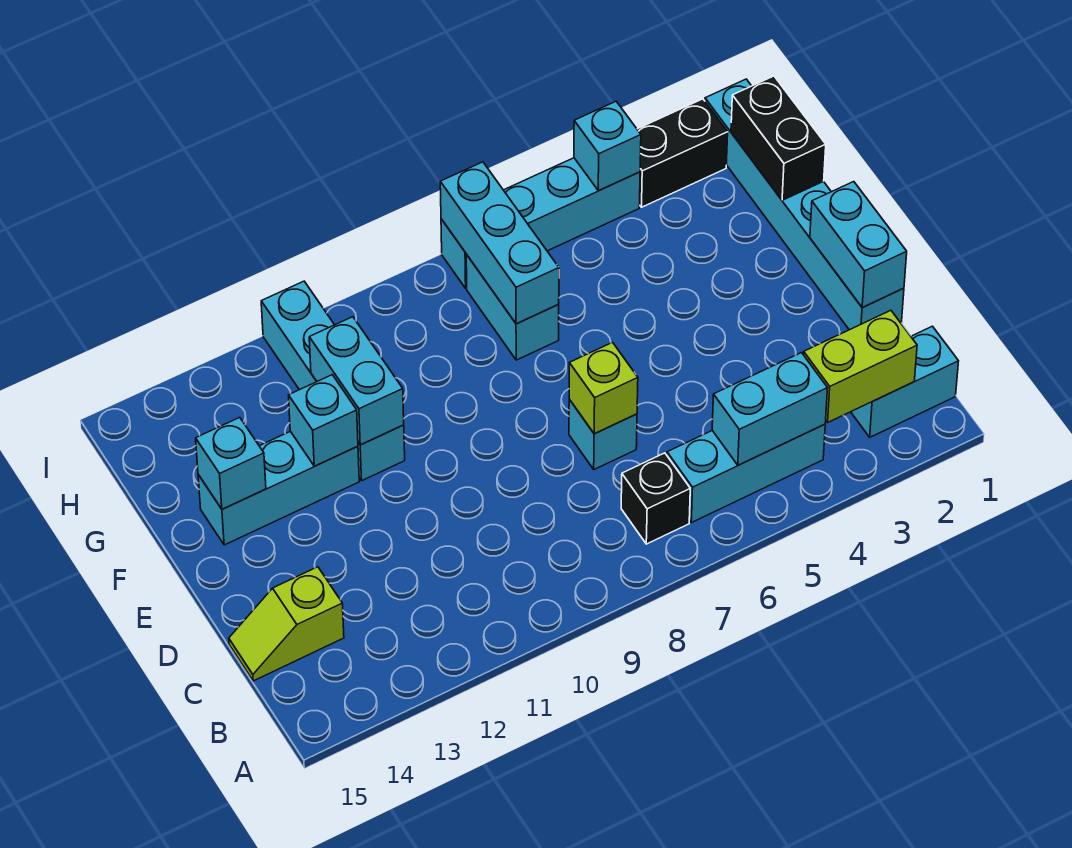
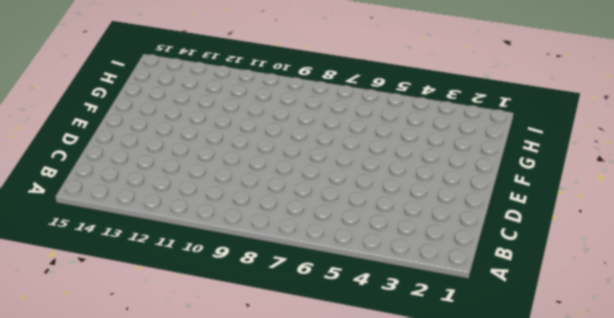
none -> cyan 1x2 brick [851,326,959,437]
none -> cyan 1x3 brick [667,424,825,523]
none -> black 1x1 brick [621,453,690,544]

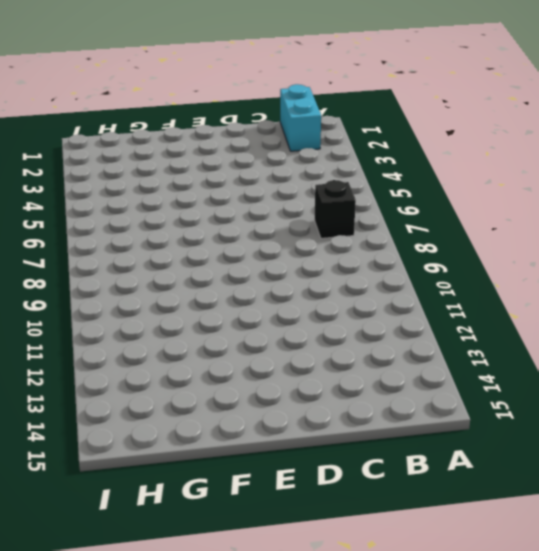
none -> cyan 1x3 brick [667,424,825,523]
none -> lime 1x2 slope [229,567,344,681]
none -> cyan 1x6 brick [705,79,904,330]

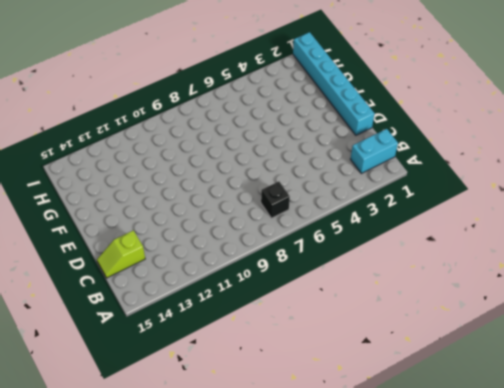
none -> cyan 1x3 brick [667,424,825,523]
none -> cyan 1x1 brick [569,400,637,469]
none -> cyan 1x4 brick [261,281,405,480]

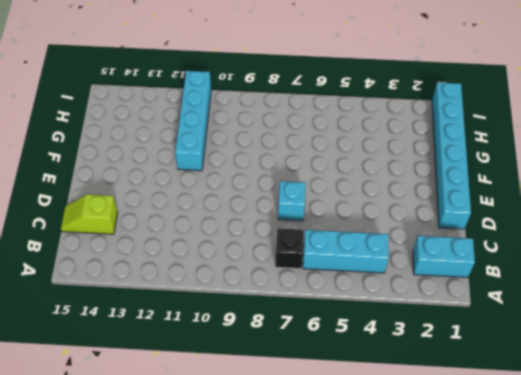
none -> cyan 1x3 brick [198,431,359,545]
none -> cyan 1x2 brick [466,254,559,360]
none -> black 1x2 brick [637,99,728,207]

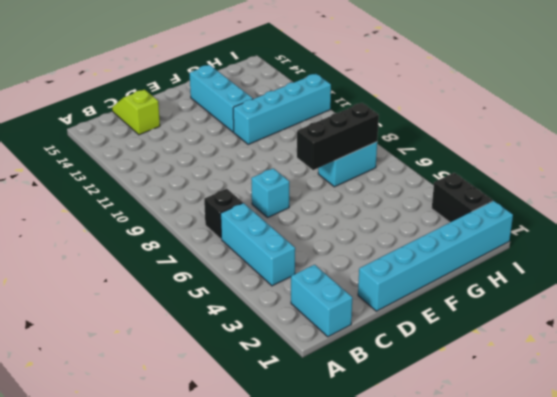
black 1x3 brick [297,103,379,170] -> cyan 1x3 brick [440,162,559,324]
none -> cyan 1x4 brick [441,158,640,288]
none -> lime 1x2 brick [804,310,917,422]
none -> cyan 1x2 brick [712,353,828,465]

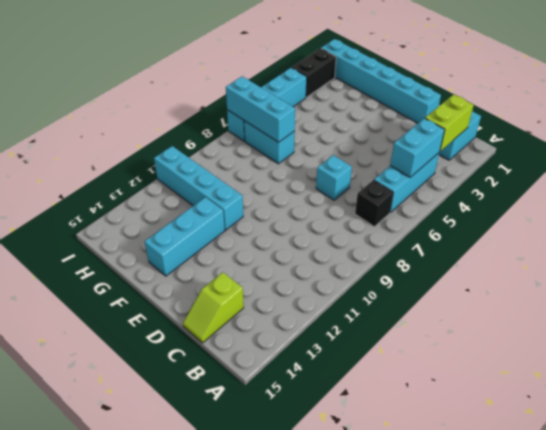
none -> cyan 1x2 brick [810,182,907,308]
none -> lime 1x1 brick [569,342,638,434]
none -> cyan 1x2 brick [309,317,404,445]

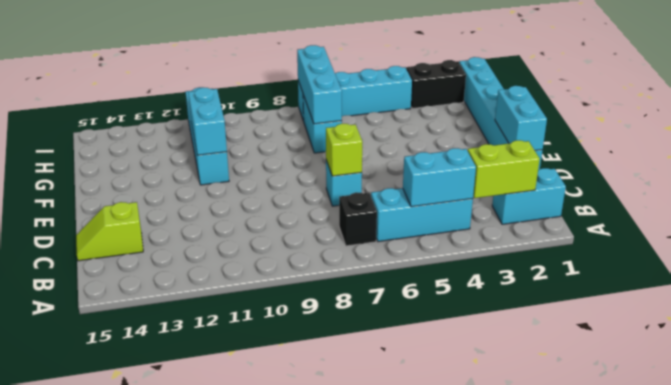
none -> cyan 1x3 brick [198,431,359,545]
none -> cyan 1x1 brick [289,375,358,466]
none -> cyan 1x1 brick [196,417,266,509]

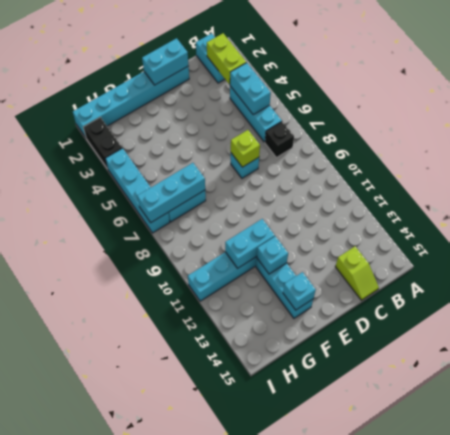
none -> black 1x2 brick [731,76,826,200]
none -> cyan 1x1 brick [574,101,641,191]

